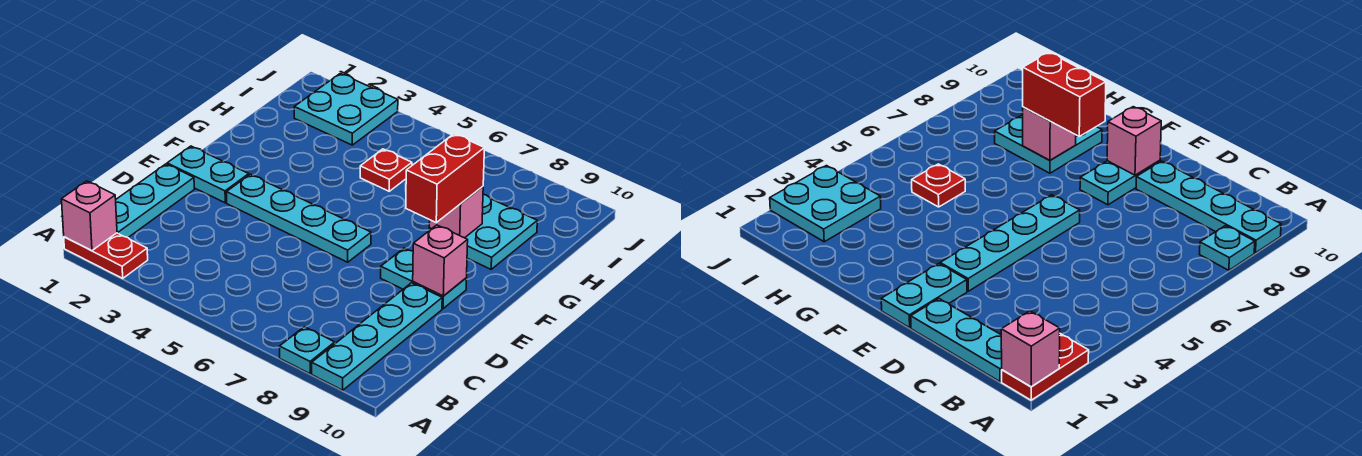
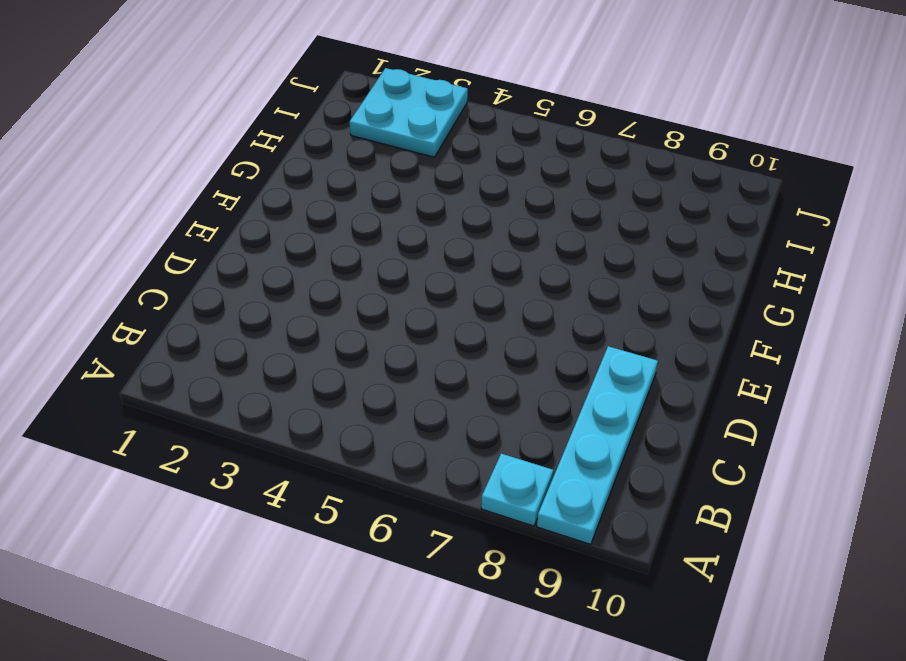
none -> red 1x2 plate [64,233,148,278]
none -> cyan 1x3 plate [116,164,194,237]
none -> cyan 1x2 plate [167,146,249,203]

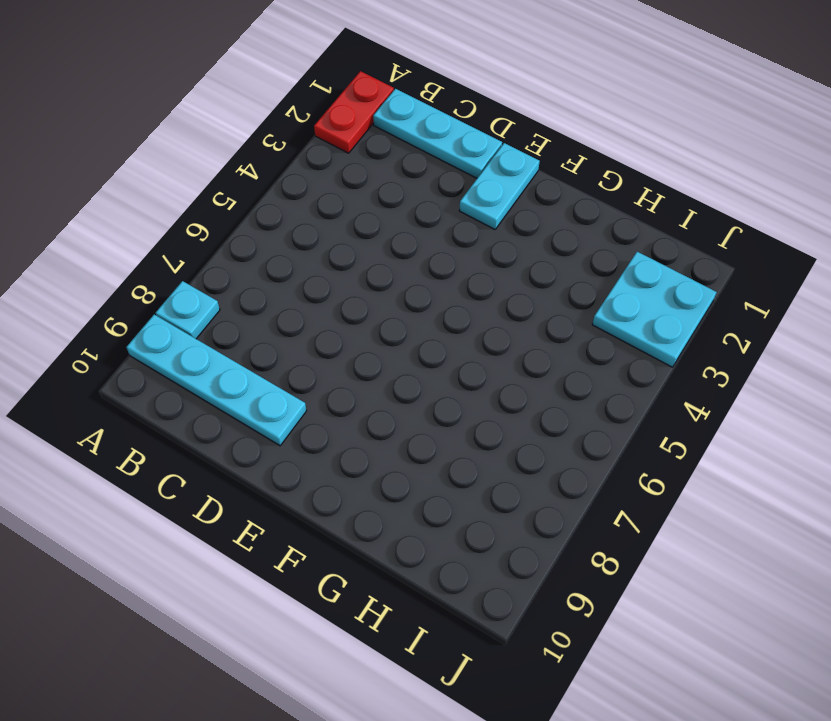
none -> cyan 1x4 plate [227,174,371,262]
none -> cyan 1x2 plate [381,248,467,309]
none -> cyan 2x2 plate [429,194,537,269]

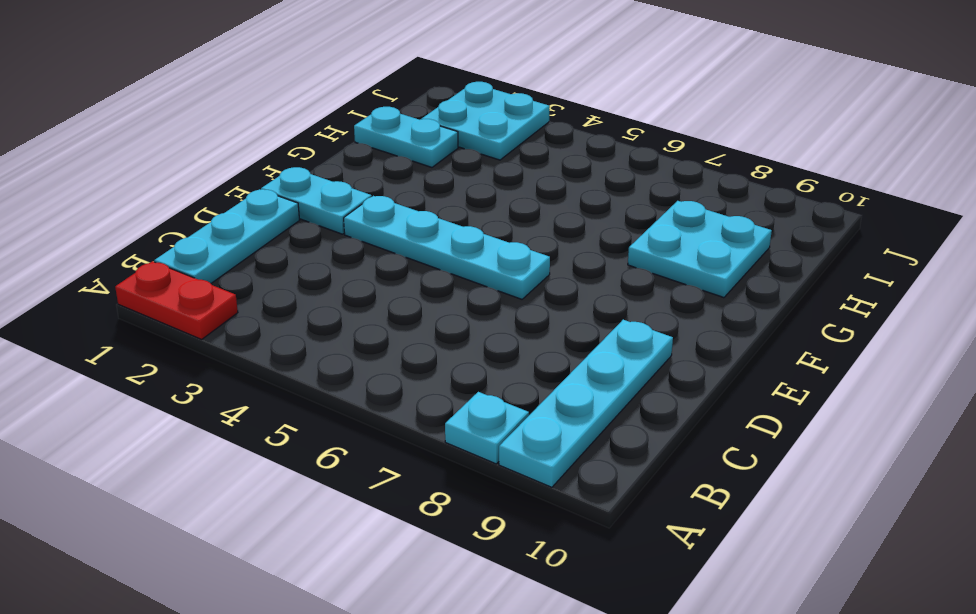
cyan 1x2 plate [354,107,458,167] -> cyan 1x2 plate moved to [381,248,467,309]
none -> red 1x1 plate [360,149,412,191]
none -> pink 1x1 brick [62,181,117,250]
none -> pink 1x1 brick [413,225,468,296]

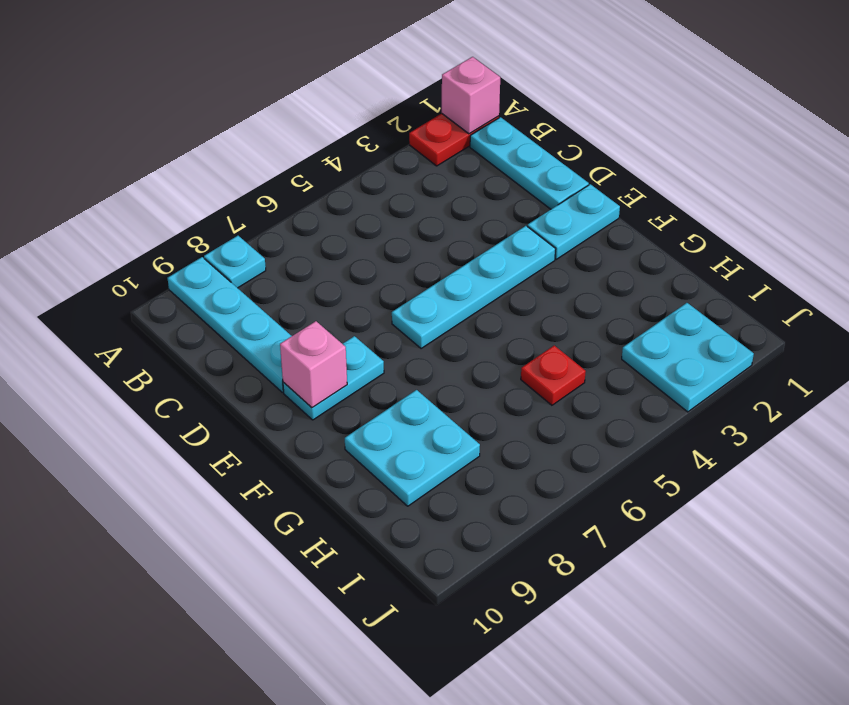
none -> pink 1x1 brick [429,186,483,238]
none -> red 1x2 brick [406,134,484,222]

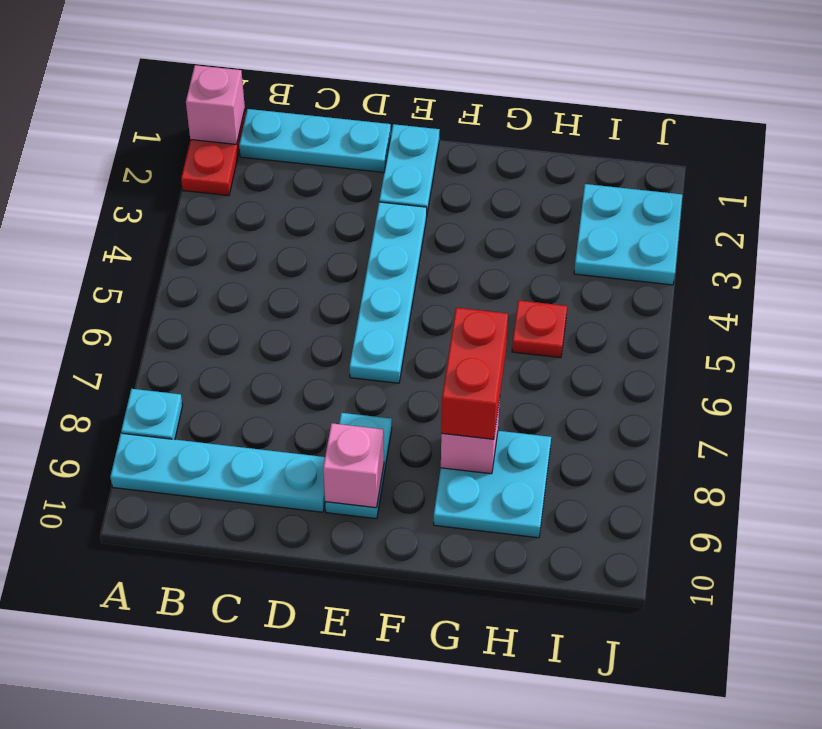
red 1x2 brick [441,308,508,439] -> red 1x2 brick turned to [406,134,484,222]

